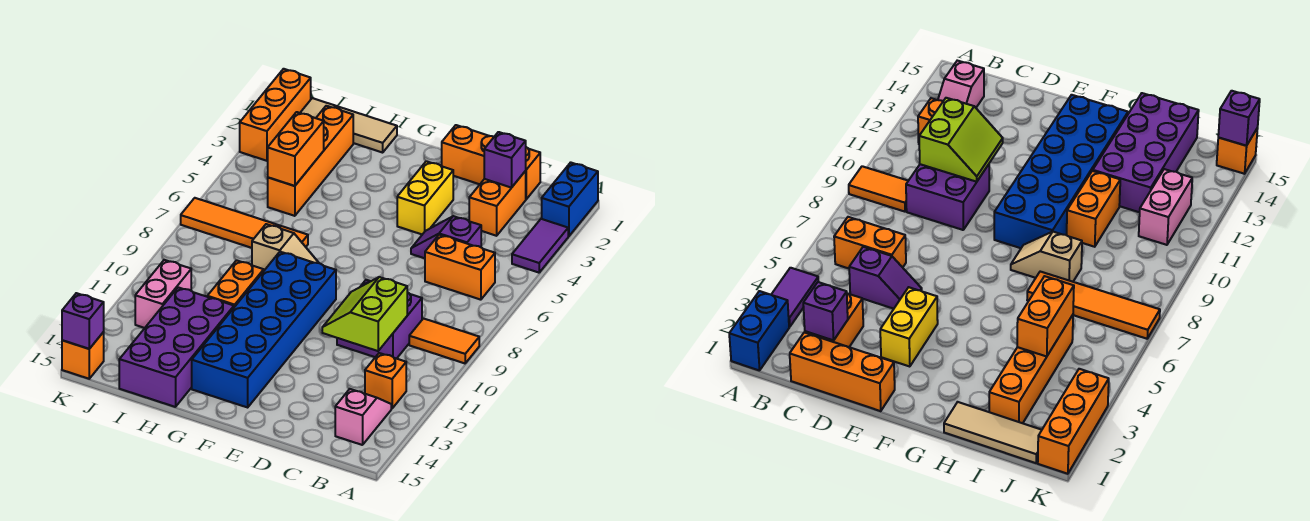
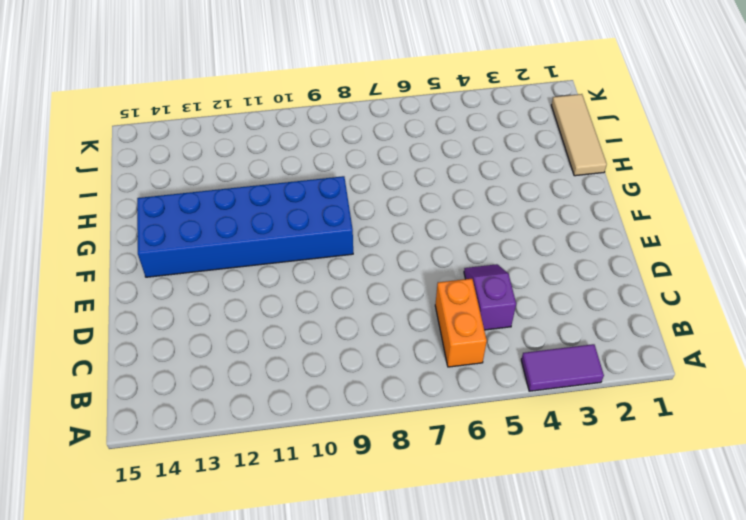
none -> blue 1x2 brick [542,162,598,236]
none -> orange 1x2 tile [409,319,479,363]
none -> orange 1x1 brick [365,353,406,409]

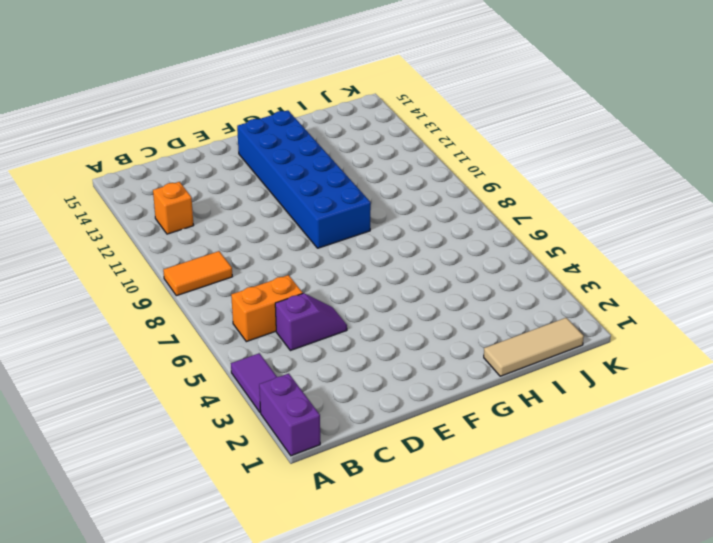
purple 1x2 brick [259,374,320,456] -> blue 1x2 brick [542,162,598,236]
none -> pink 1x2 slope [335,389,391,445]
none -> orange 1x3 brick [442,125,540,199]
none -> orange 1x2 brick [469,171,526,236]

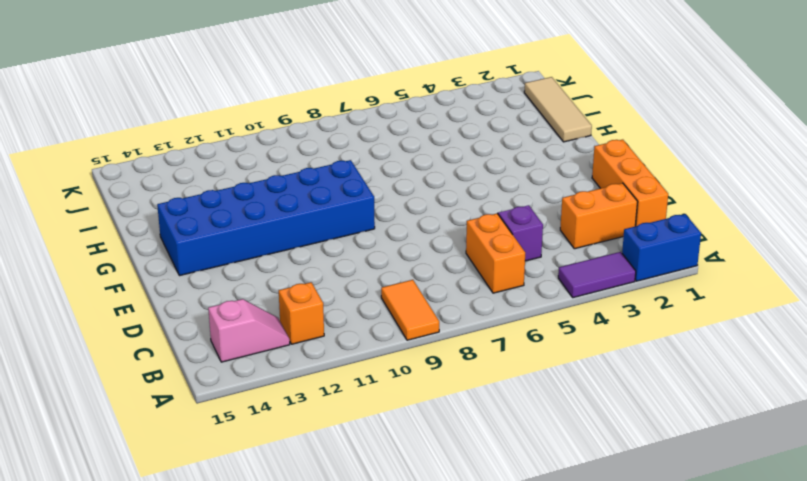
none -> purple 2x2 brick [337,280,422,359]
none -> yellow 1x2 brick [397,161,453,234]
none -> tan 1x2 slope [252,224,319,270]

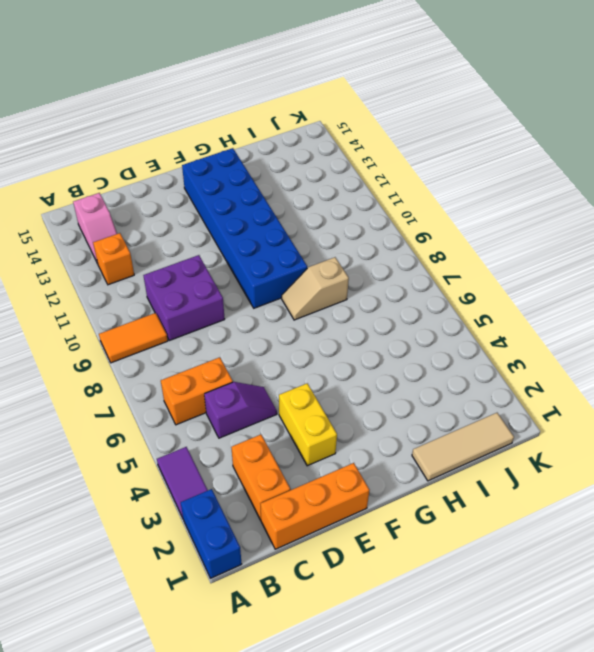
none -> orange 1x4 tile [181,198,308,248]
none -> orange 1x2 brick [207,260,264,307]
none -> purple 2x4 brick [119,287,234,407]

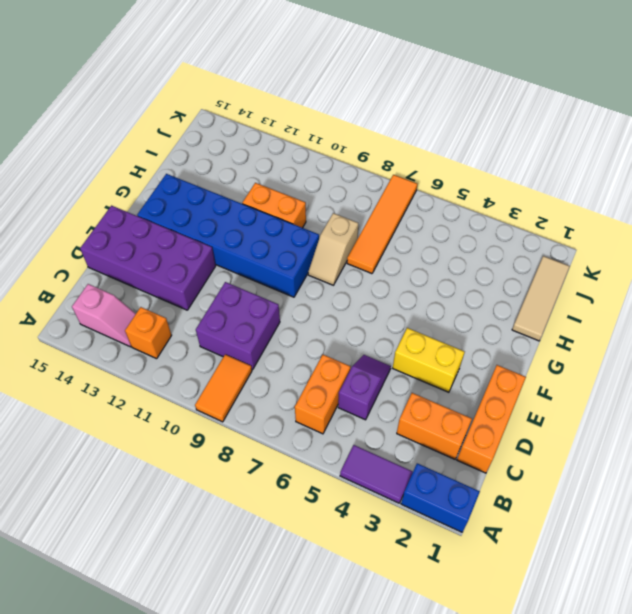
purple 2x4 brick [80,206,216,310] -> purple 2x4 brick moved to [119,287,234,407]
none -> orange 1x4 brick [268,106,353,216]
none -> pink 1x2 brick [135,260,191,328]
none -> orange 1x3 brick [240,69,311,161]

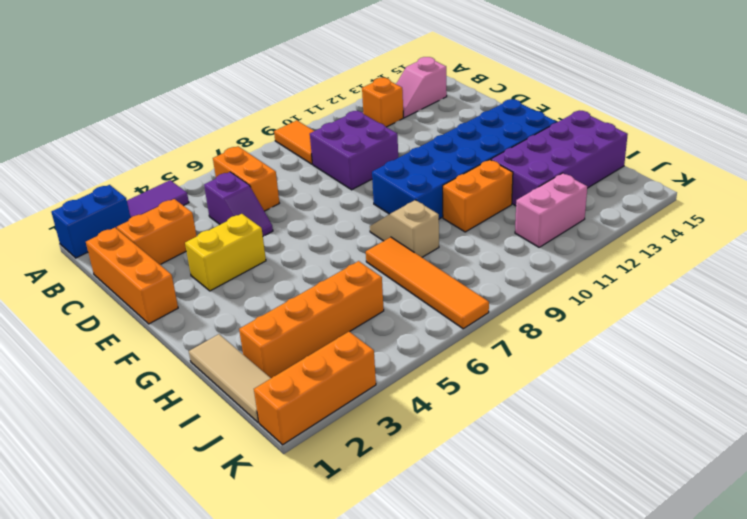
none -> orange 1x1 brick [62,332,104,379]
none -> purple 1x1 brick [484,132,526,188]
none -> lime 2x2 slope [322,277,407,351]

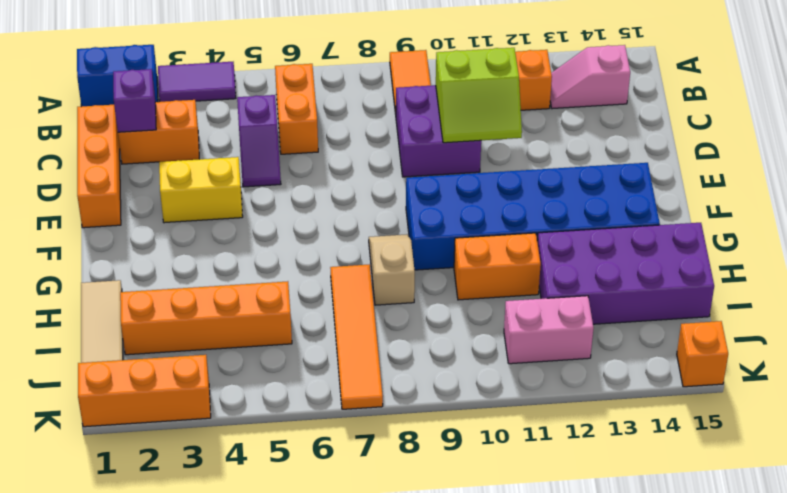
none -> orange 1x2 brick [268,112,324,186]
none -> purple 1x1 brick [62,293,104,349]

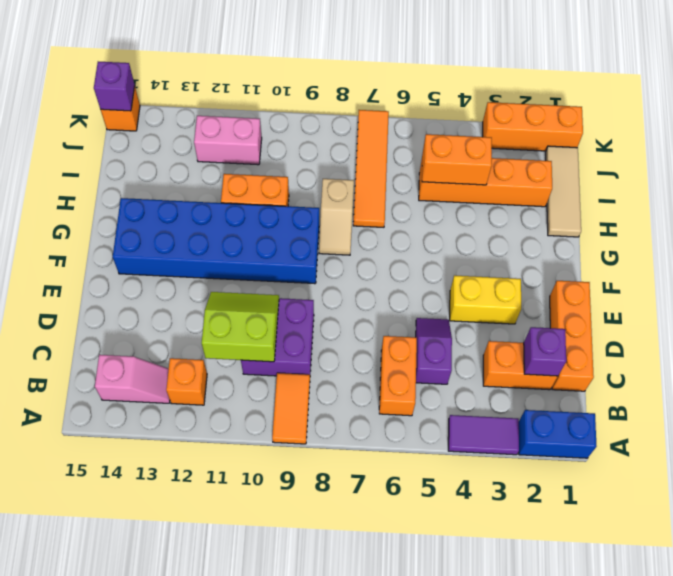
none -> purple 2x4 brick [119,287,234,407]

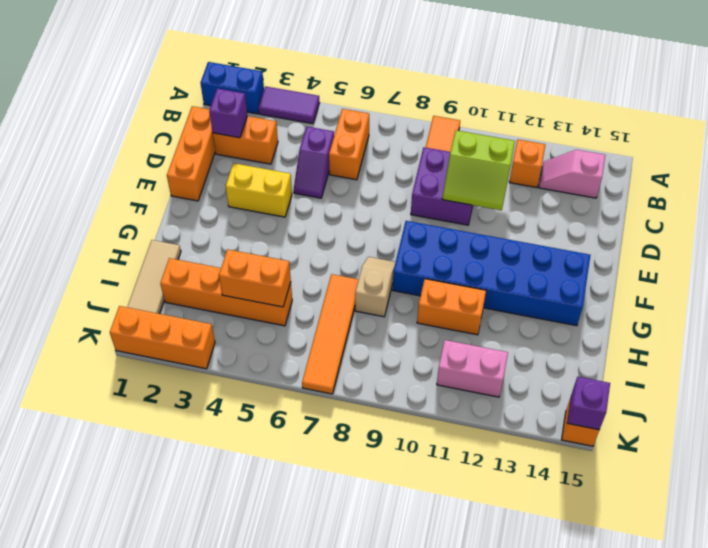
none -> purple 2x4 brick [119,287,234,407]

